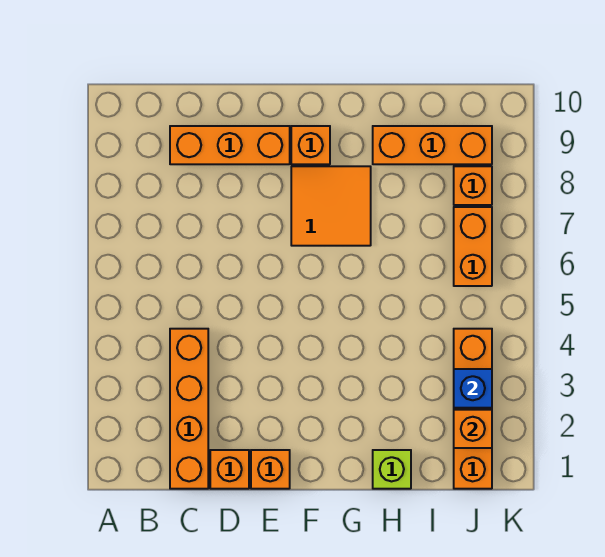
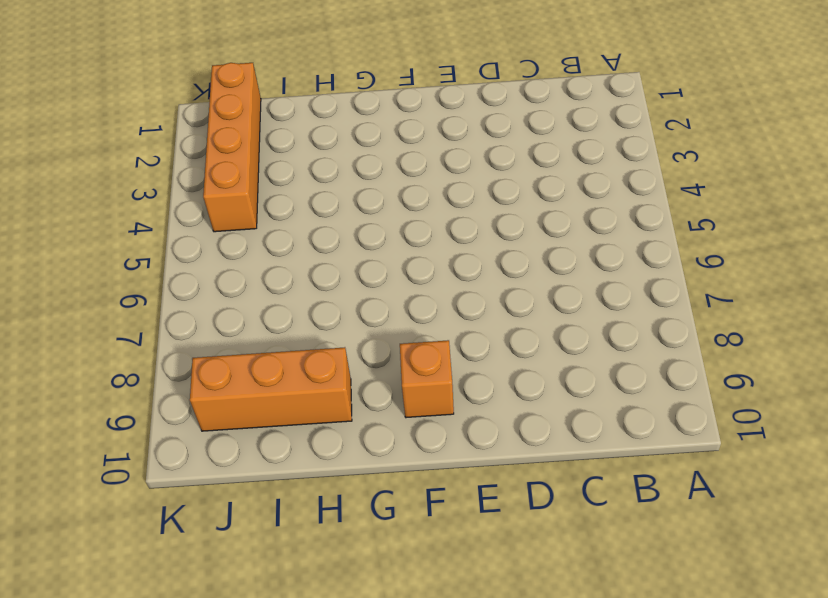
none -> orange 1x4 brick [170,329,208,489]
none -> orange 1x3 brick [170,126,290,164]
none -> orange 1x1 brick [210,450,249,489]

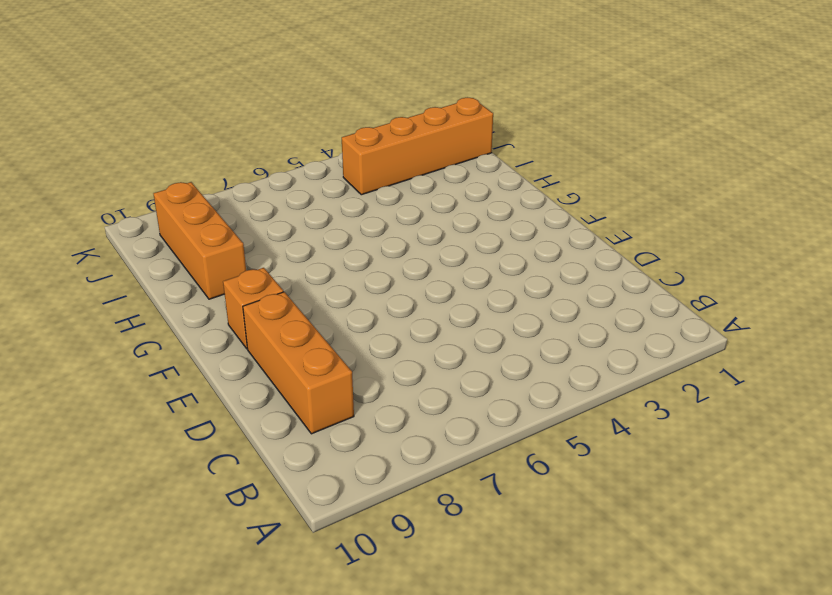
none -> orange 1x4 brick [170,329,208,489]
none -> orange 1x1 brick [210,450,249,489]
none -> orange 1x1 brick [251,450,290,489]

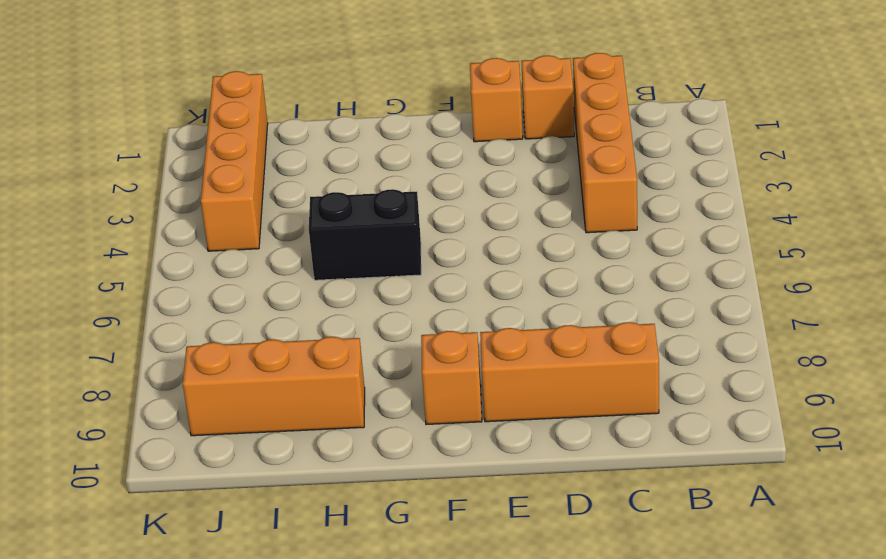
black 1x2 brick [309,189,421,280] -> none
none -> orange 2x2 tile [291,166,371,246]
none -> lime 1x1 brick [373,450,411,489]
none -> orange 1x2 brick [454,207,492,286]

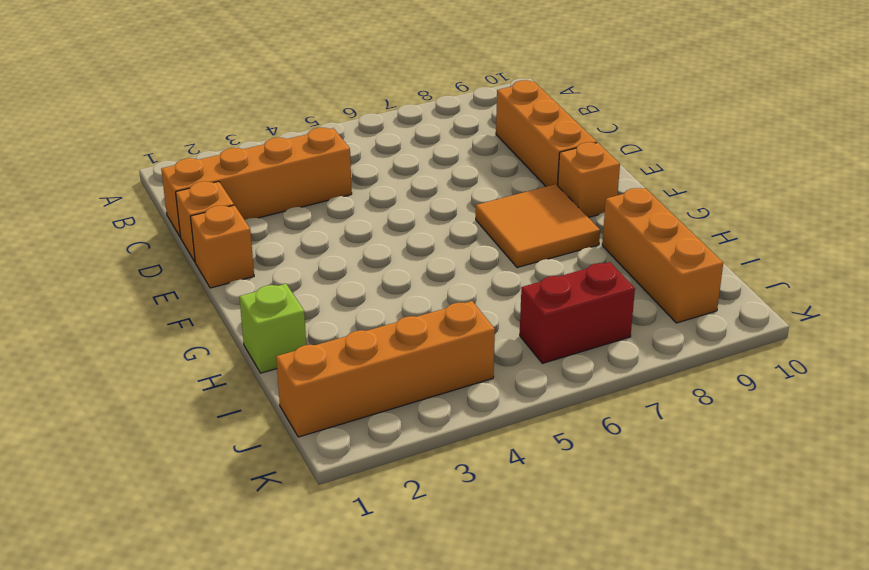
red 1x2 brick [520,262,635,363] -> orange 1x2 brick [454,207,492,286]
none -> orange 1x1 brick [454,166,492,205]
none -> orange 1x1 brick [454,410,492,448]
none -> blue 1x1 brick [454,369,492,408]

